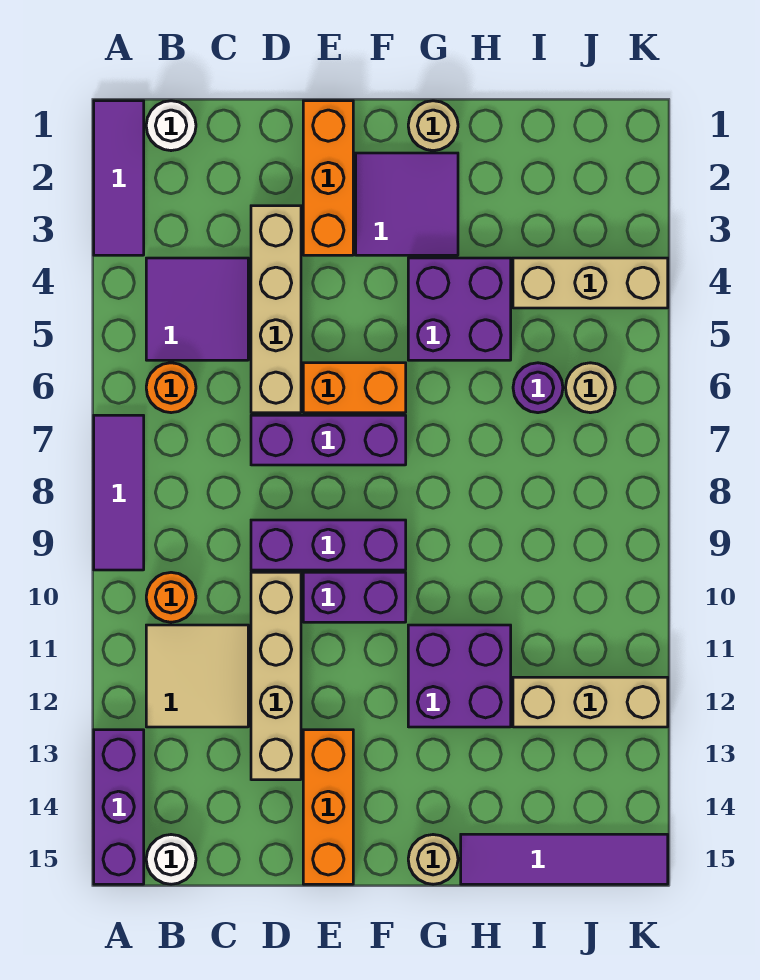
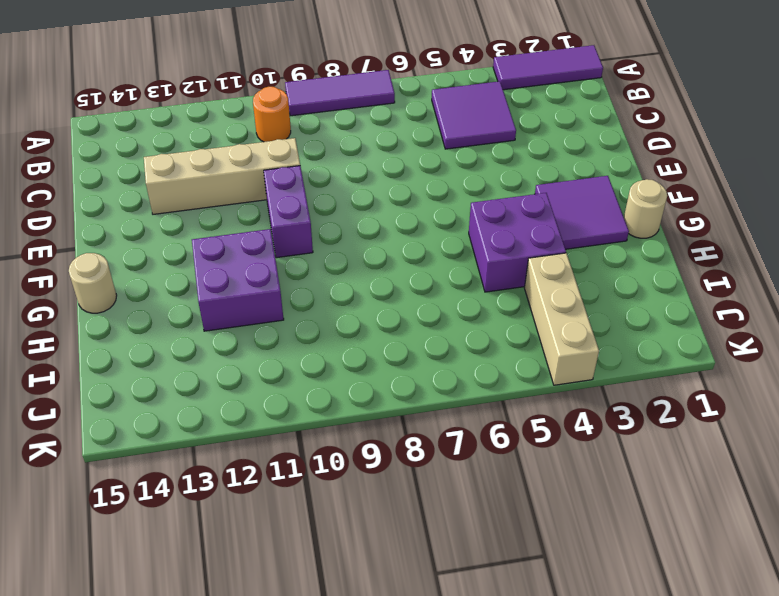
none -> purple 1x3 brick [94,730,144,884]
none -> white 1x1 round brick [146,101,196,151]
none -> orange 1x1 round brick [146,363,196,413]

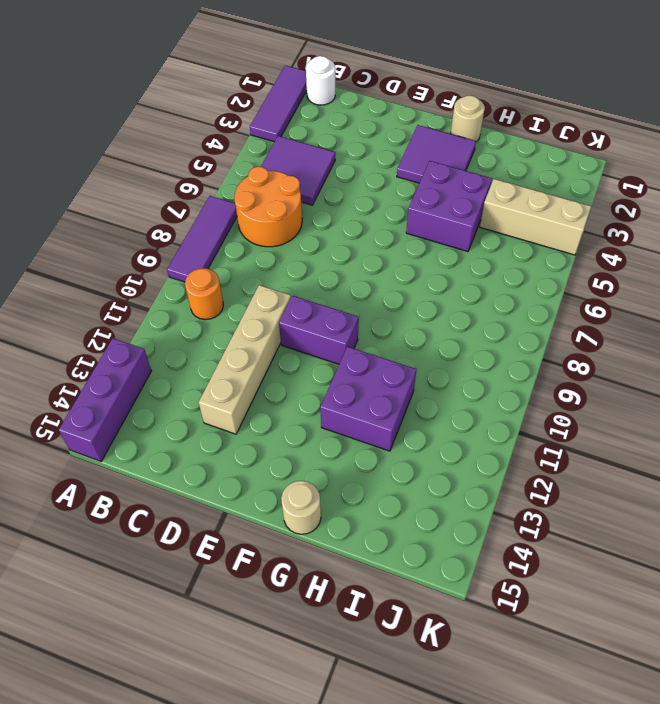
orange 2x2 round brick [235,167,302,247] -> orange 1x1 round brick [146,363,196,413]
none -> tan 2x2 tile [146,625,248,727]
none -> white 1x1 round brick [146,835,196,884]
none -> tan 1x4 brick [251,206,301,413]

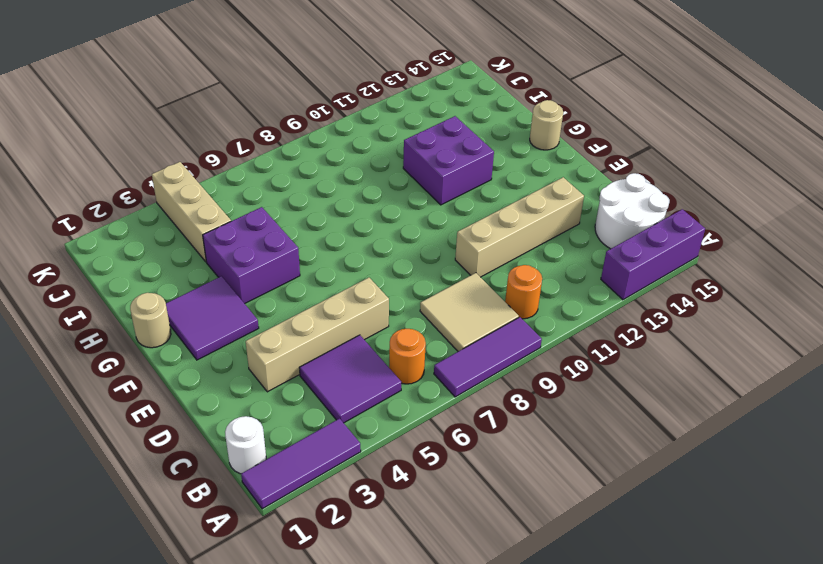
tan 2x2 tile [420,273,519,351] -> tan 2x2 tile moved to [146,625,248,727]
white 2x2 round brick [595,173,669,249] -> white 1x1 round brick [146,835,196,884]
none -> purple 1x3 brick [251,415,406,465]
none -> purple 1x3 brick [251,520,406,570]
none -> orange 1x3 brick [303,101,353,255]

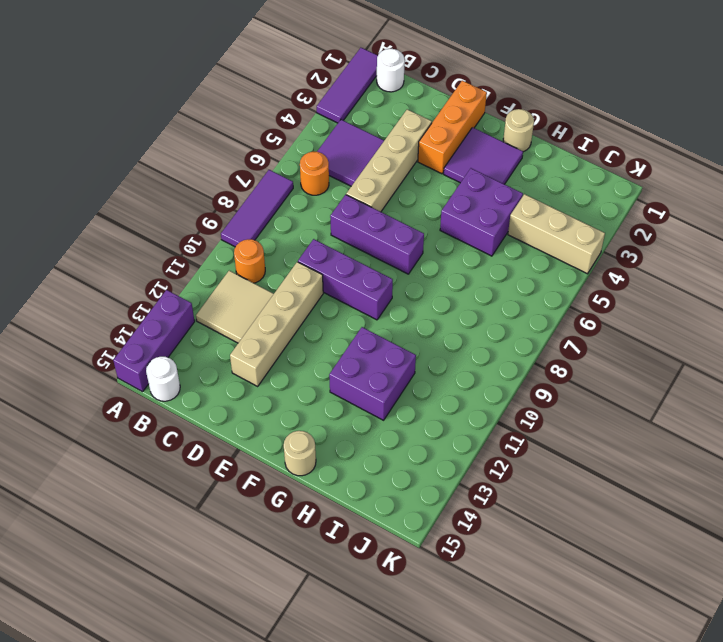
none -> orange 1x2 brick [303,363,406,413]
none -> purple 1x2 brick [303,572,406,622]
none -> orange 1x3 brick [303,730,353,884]

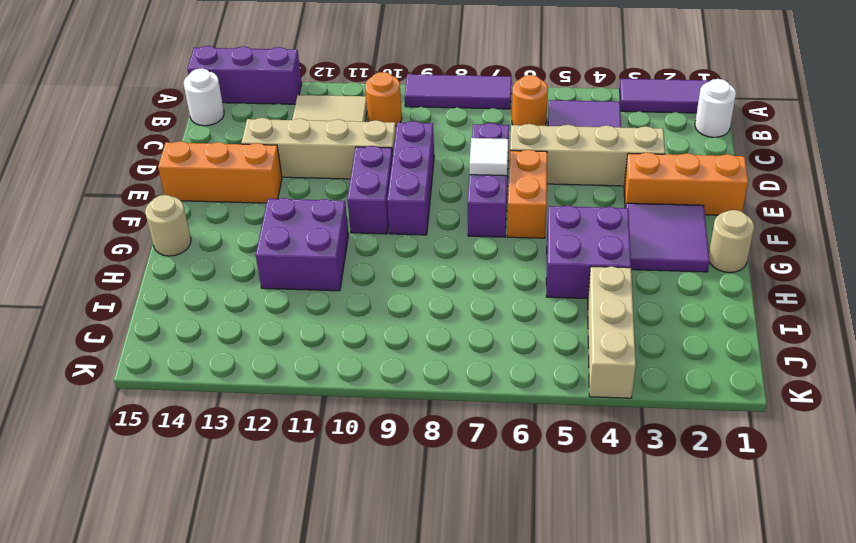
white 1x1 tile [469,138,508,176] -> none
none -> purple 1x4 tile [461,834,668,884]
none -> purple 1x1 round brick [513,363,563,413]
none -> tan 1x3 brick [513,677,668,727]

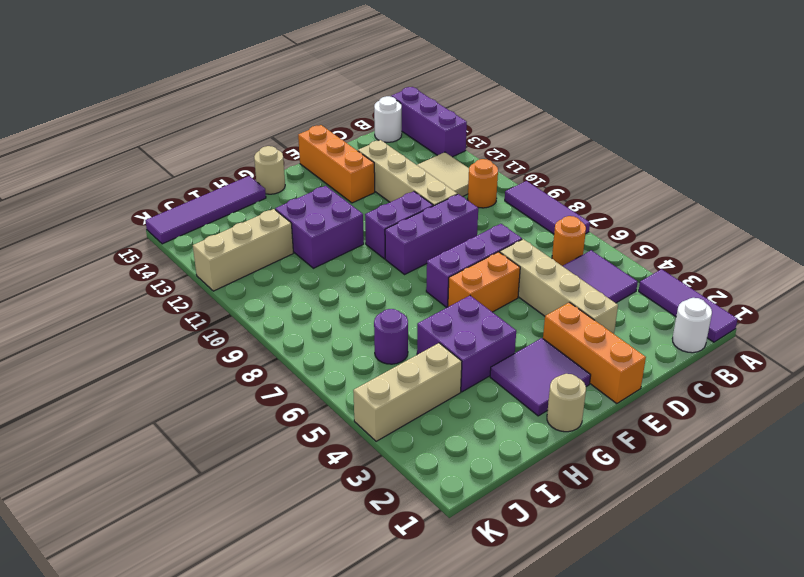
none -> tan 1x1 round brick [566,363,615,413]

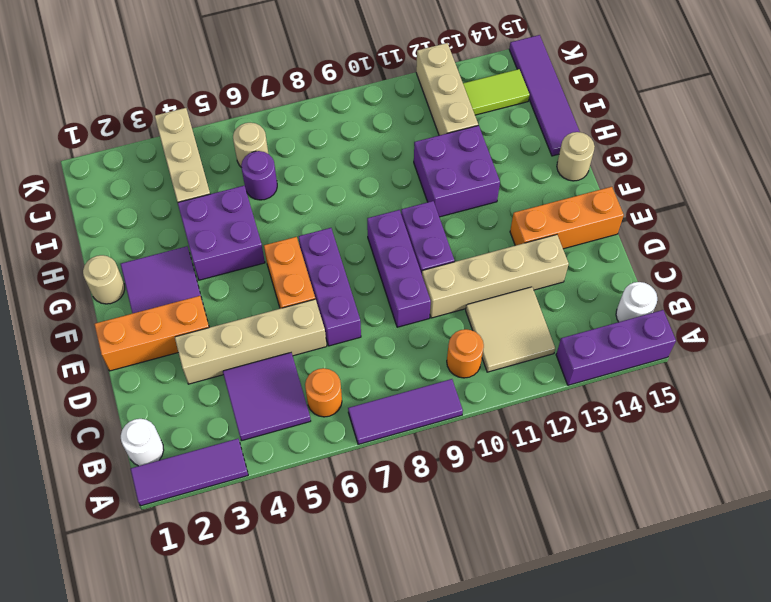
lime 1x2 tile [463,69,529,115] -> none

